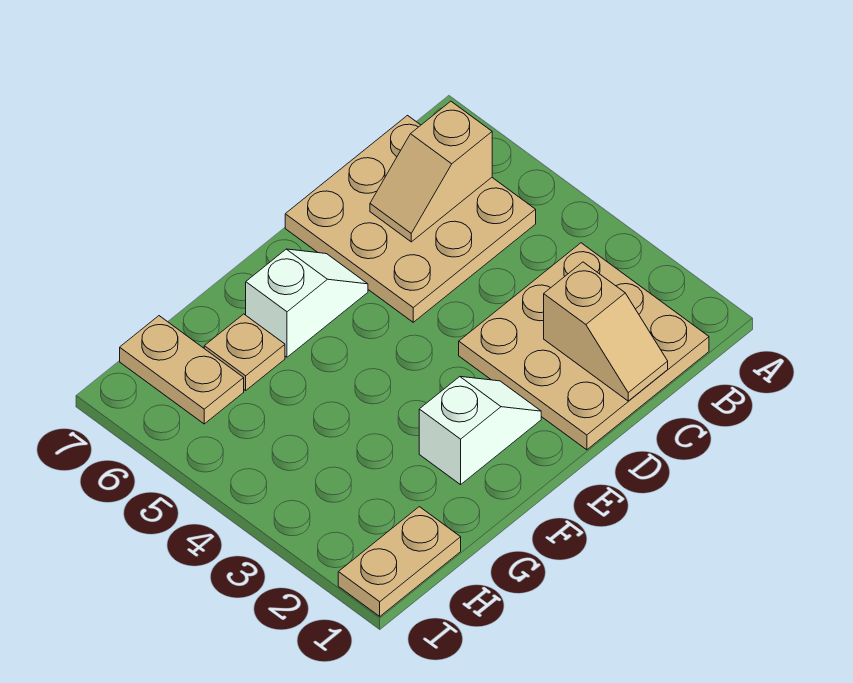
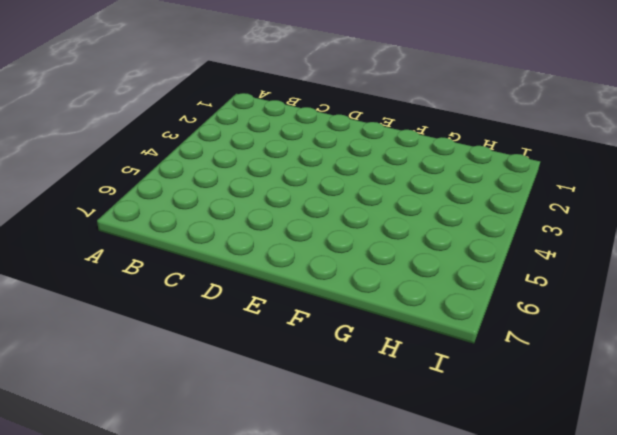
none -> tan 3x3 plate [459,243,709,450]
none -> tan 3x3 plate [285,116,536,322]

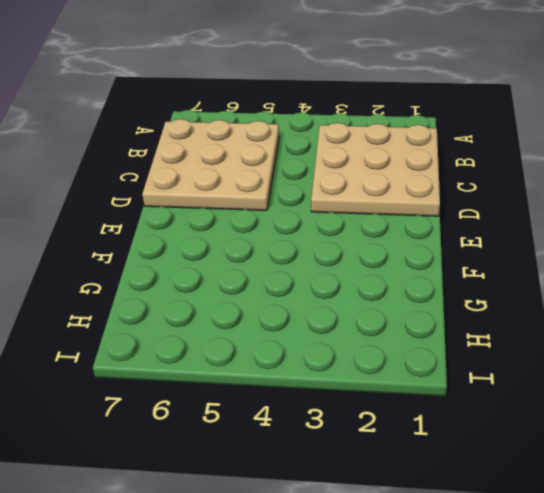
none -> white 1x2 slope [419,377,541,485]
none -> white 1x2 slope [246,249,368,357]

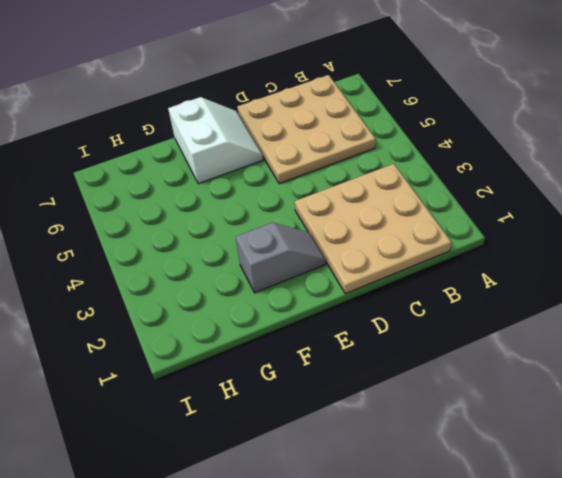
grey 1x2 slope [236,223,326,293] -> white 1x2 slope [419,377,541,485]
white 2x2 slope [168,97,263,184] -> white 1x2 slope [246,249,368,357]
none -> tan 1x1 plate [204,314,285,390]
none -> tan 1x2 plate [338,507,461,616]

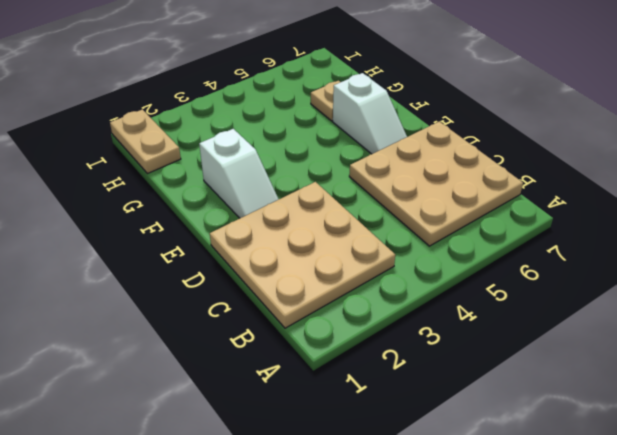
none -> tan 1x2 plate [120,316,244,424]
none -> tan 1x2 slope [370,101,492,242]

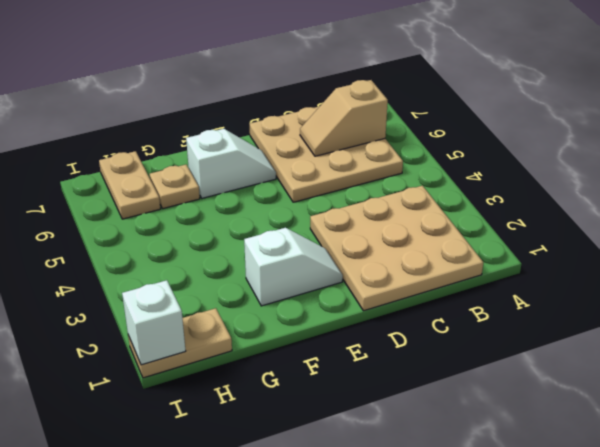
white 1x1 brick [122,280,186,365] -> none
none -> tan 1x2 slope [544,262,668,401]

